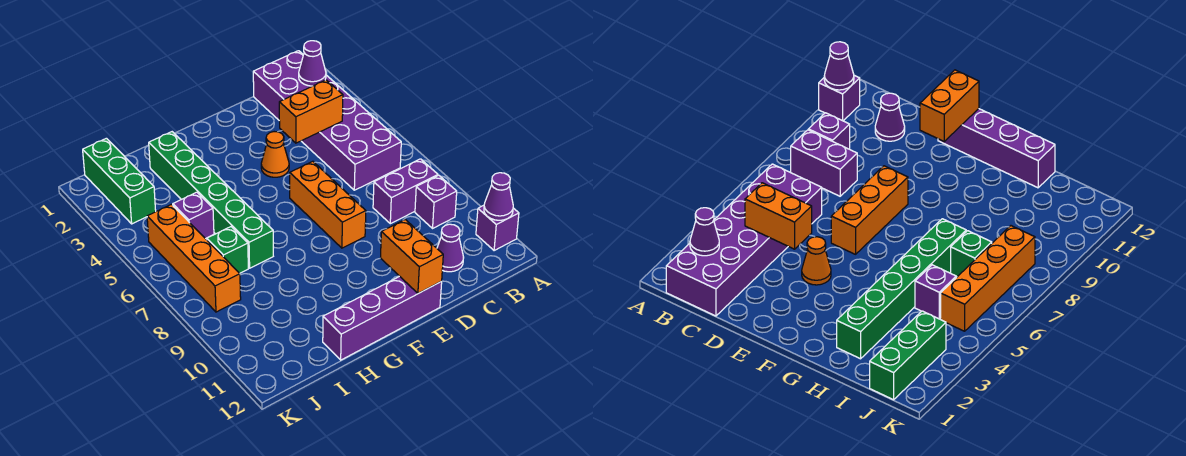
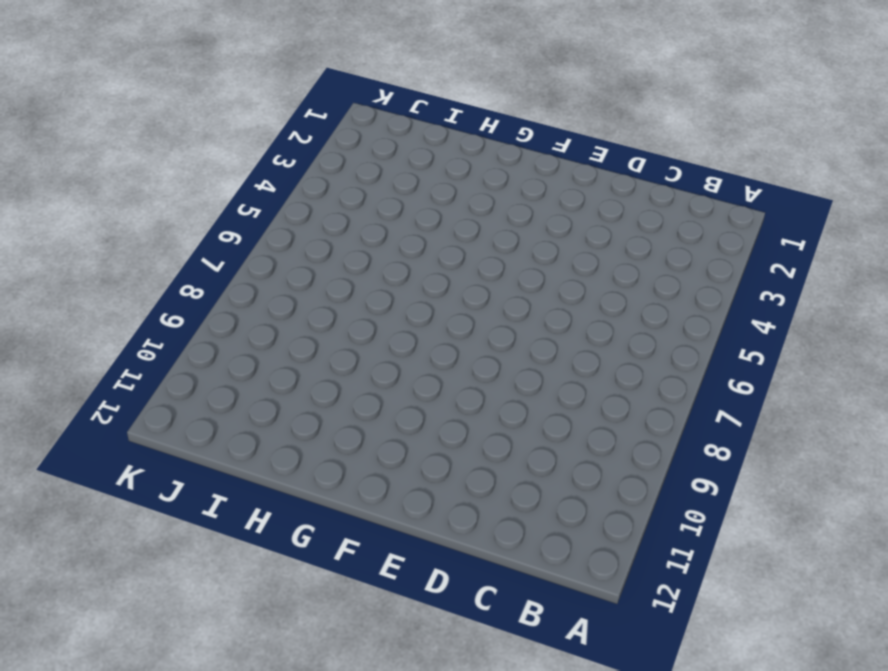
none -> purple 1x1 brick [476,205,519,251]
none -> purple 2x6 brick [253,51,401,190]
none -> purple 1x2 brick [373,159,438,224]

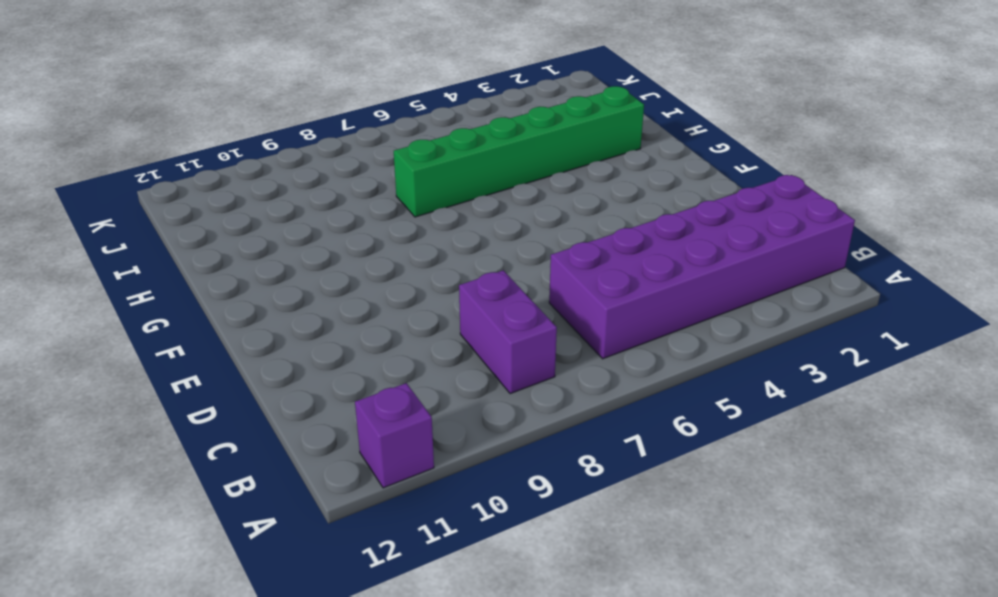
none -> purple 1x1 brick [415,175,457,228]
none -> purple 1x1 cone [437,224,464,272]
none -> orange 1x1 cone [261,132,289,177]

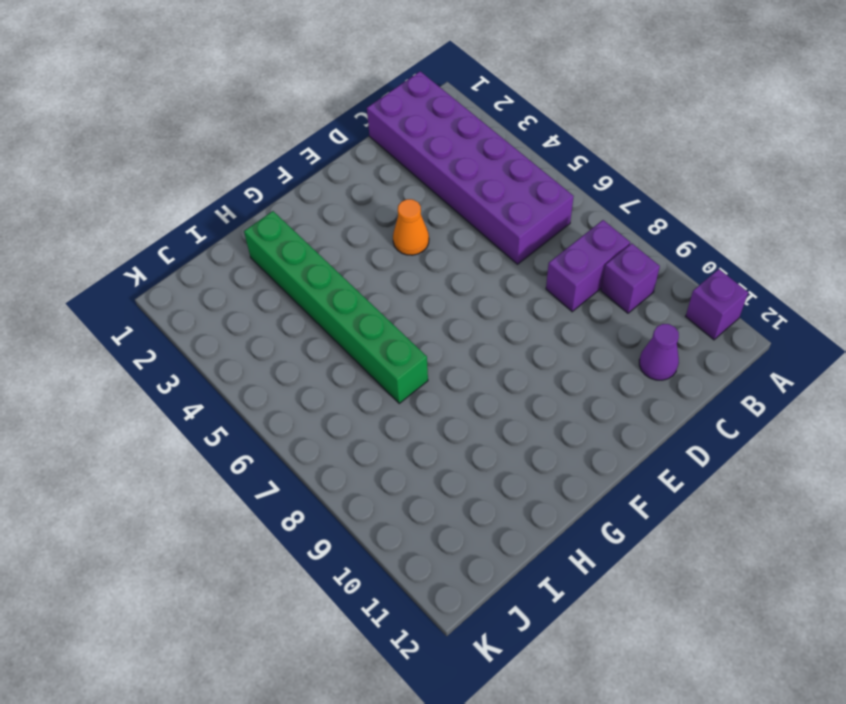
none -> orange 1x3 brick [290,161,366,248]
none -> purple 1x4 brick [323,276,442,360]
none -> purple 1x1 brick [173,192,214,239]

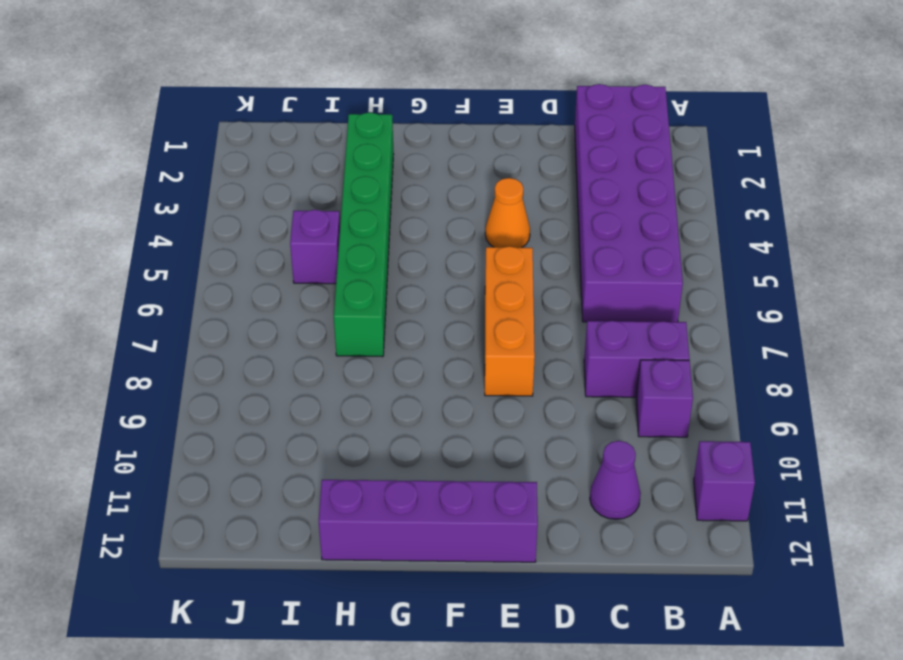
none -> green 1x1 brick [207,227,248,273]
none -> green 1x3 brick [83,138,156,224]
none -> orange 1x4 brick [147,204,241,312]

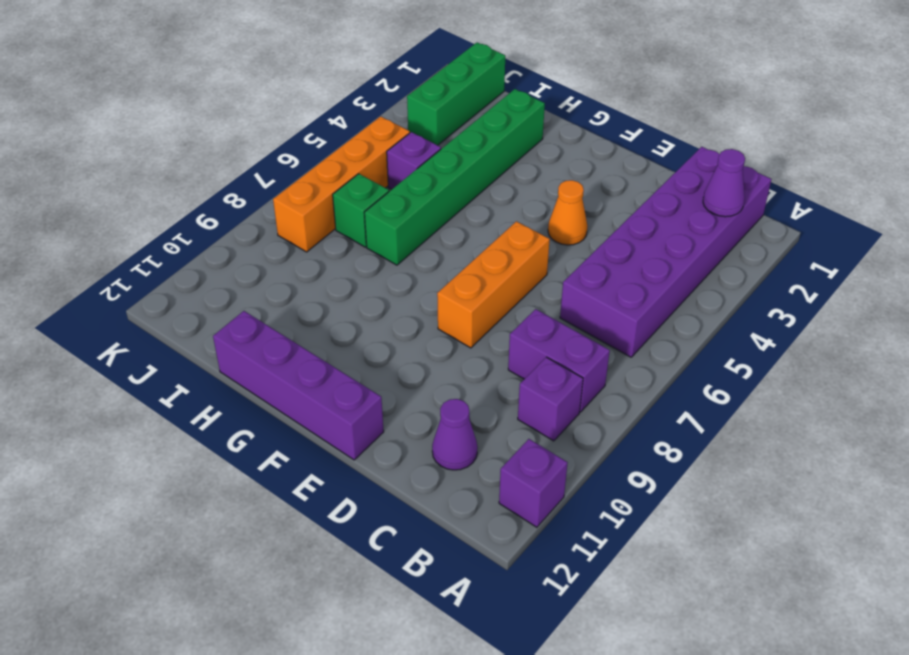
none -> purple 1x1 cone [484,173,513,220]
none -> orange 1x2 brick [279,80,343,143]
none -> orange 1x2 brick [380,220,443,293]

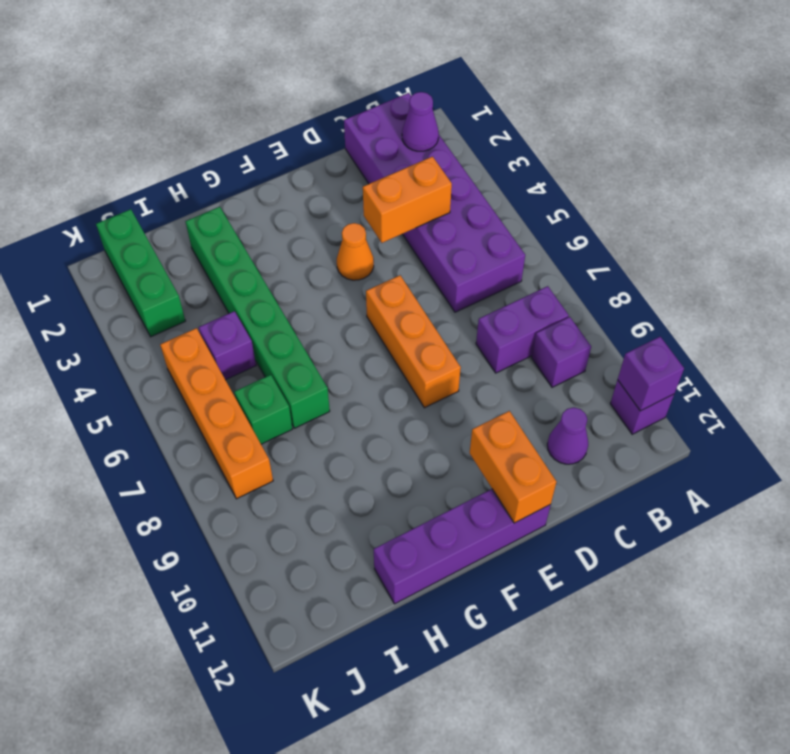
purple 1x1 brick [618,337,684,411] -> purple 1x1 cone [484,173,513,220]

